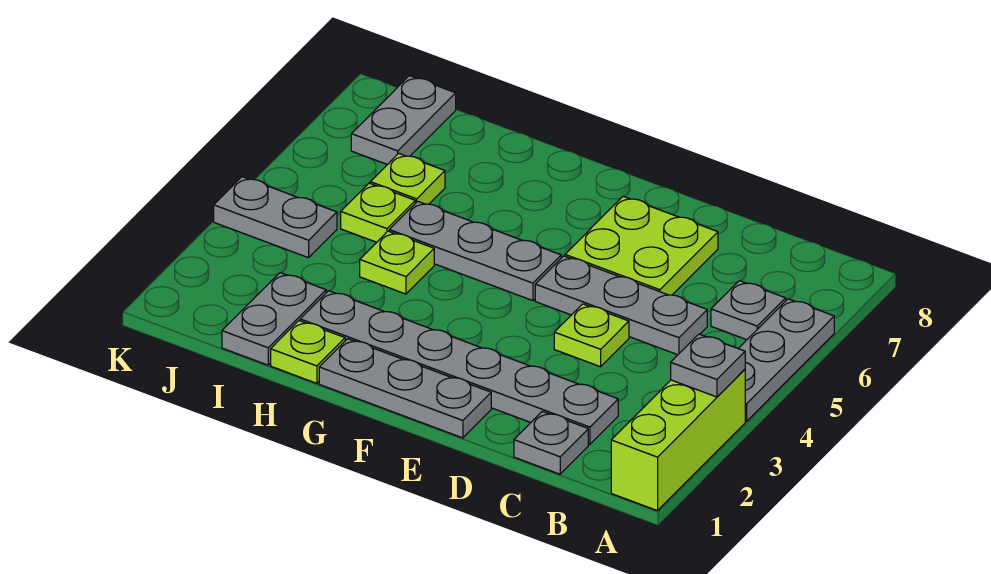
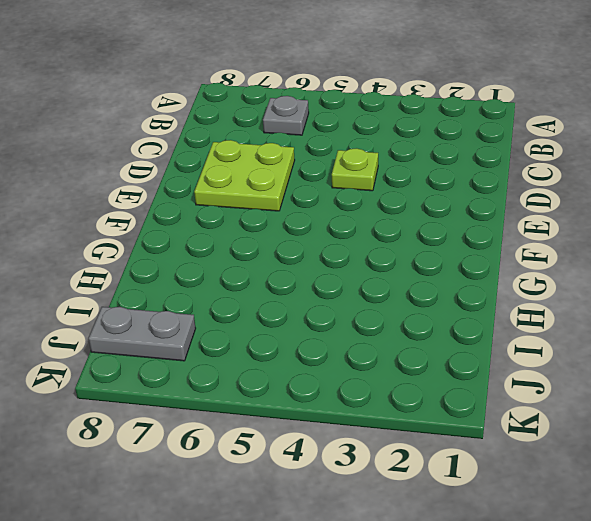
none -> lime 1x3 brick [611,369,745,511]
none -> grey 1x3 plate [738,299,834,421]
none -> grey 1x1 plate [514,411,588,474]

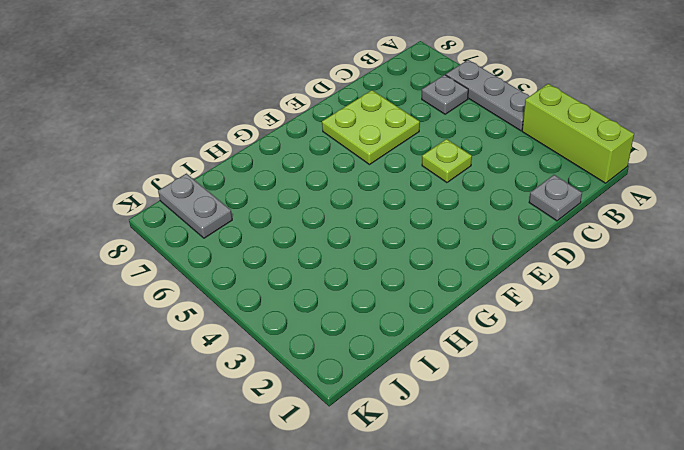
none -> grey 1x6 plate [300,291,618,445]
none -> grey 1x3 plate [535,256,707,355]
none -> grey 1x3 plate [319,339,491,438]

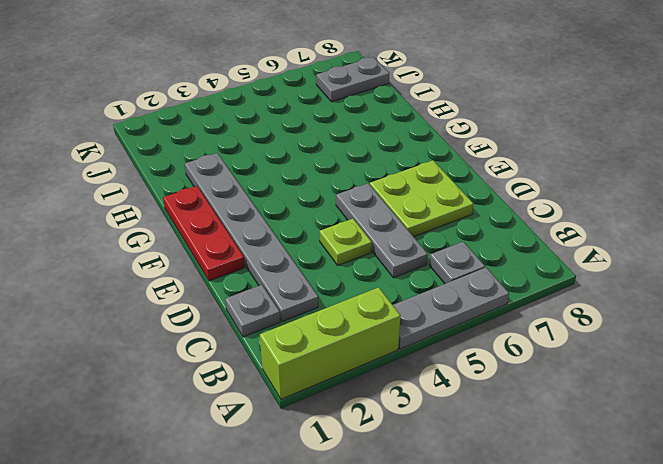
red 1x3 plate [163,186,245,281] -> grey 1x3 plate [319,339,491,438]
none -> grey 1x3 plate [389,201,561,301]
none -> lime 1x1 plate [271,321,345,383]
none -> lime 1x1 plate [360,231,434,294]

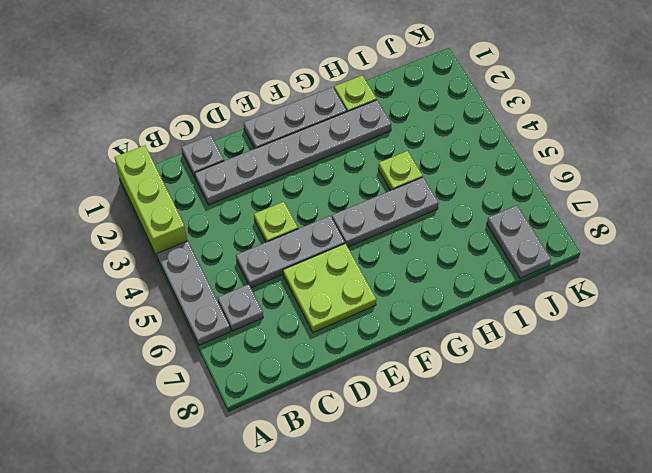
none -> grey 1x2 plate [222,273,326,365]
none -> lime 1x1 plate [341,183,415,242]
none -> lime 1x1 plate [370,153,445,204]

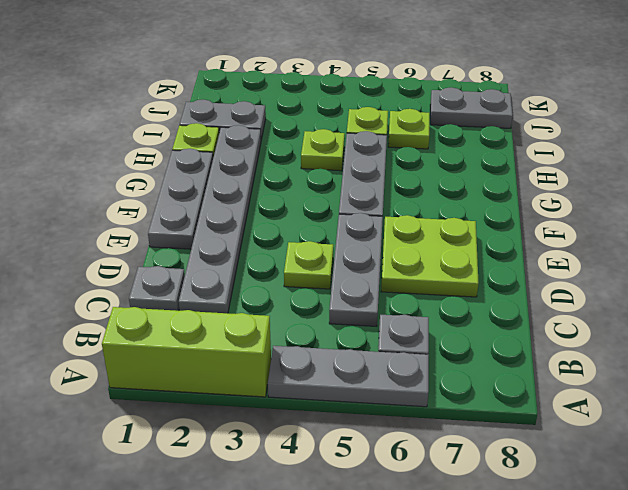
none -> grey 1x2 plate [214,177,337,258]
none -> grey 1x1 plate [671,334,745,397]

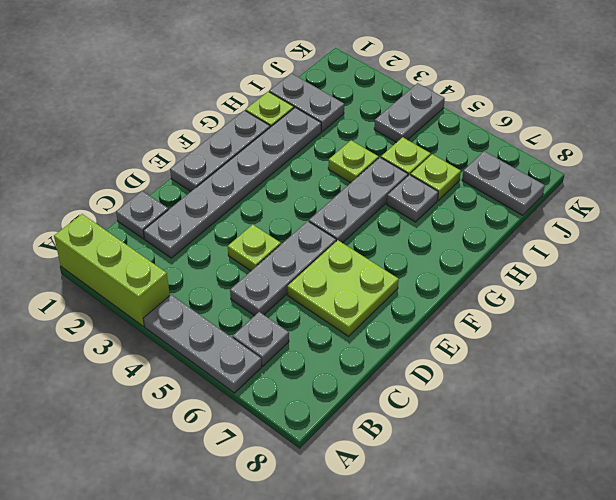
grey 1x1 plate [387,175,438,222] -> grey 1x1 plate moved to [671,334,745,397]

